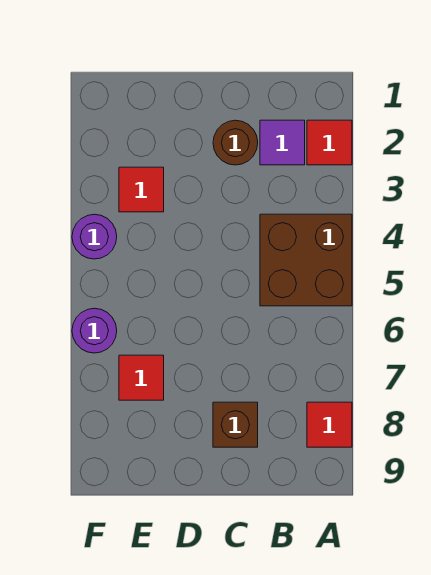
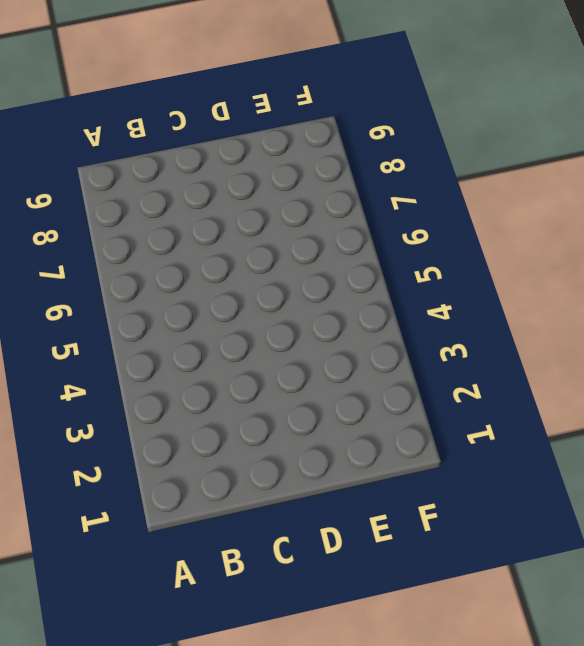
none -> red 1x1 tile [307,120,352,165]
none -> brown 2x2 brick [260,214,352,306]

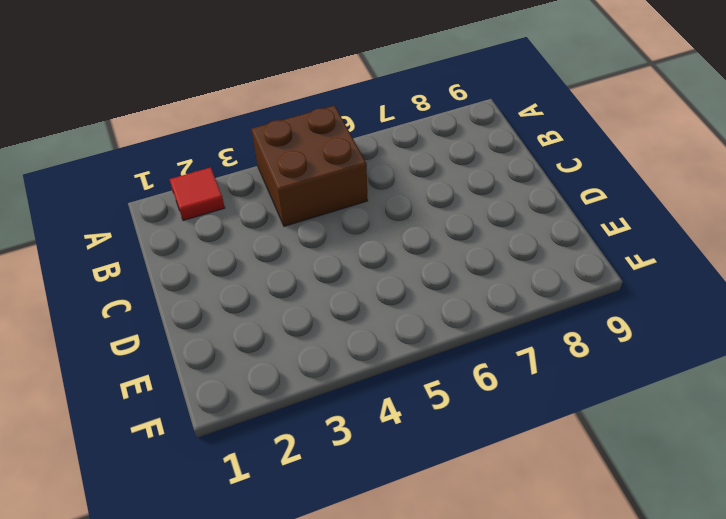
none -> red 1x1 tile [307,402,352,447]
none -> purple 1x1 tile [260,120,305,165]

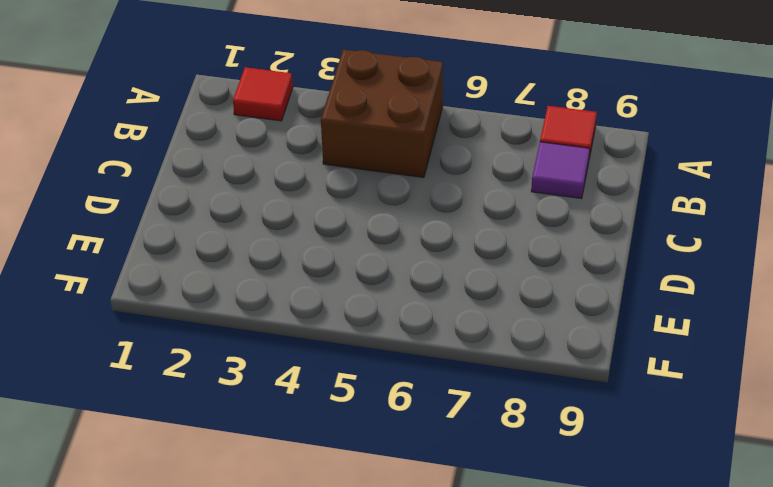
purple 1x1 tile [531,142,590,199] -> purple 1x1 tile moved to [260,120,305,165]
none -> brown 1x1 round brick [213,120,258,165]
none -> brown 1x1 brick [213,402,258,447]

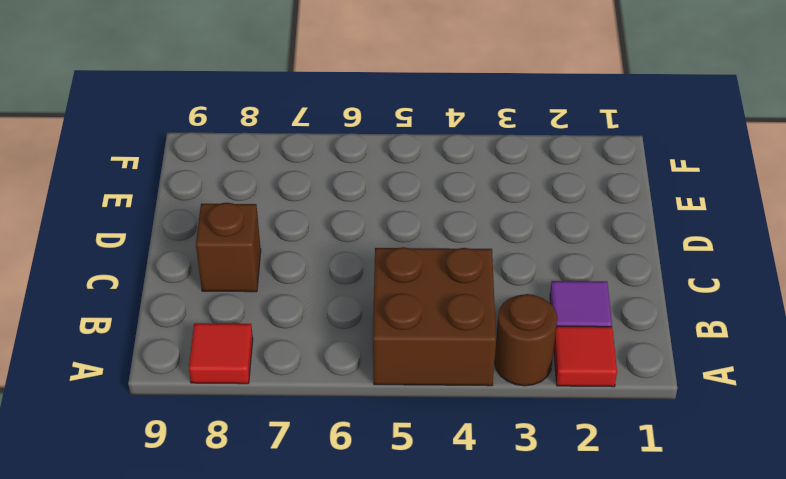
brown 1x1 round brick [495,294,557,386] -> brown 1x1 round brick moved to [213,120,258,165]
none -> red 1x1 tile [119,167,164,212]
none -> red 1x1 tile [119,355,164,400]

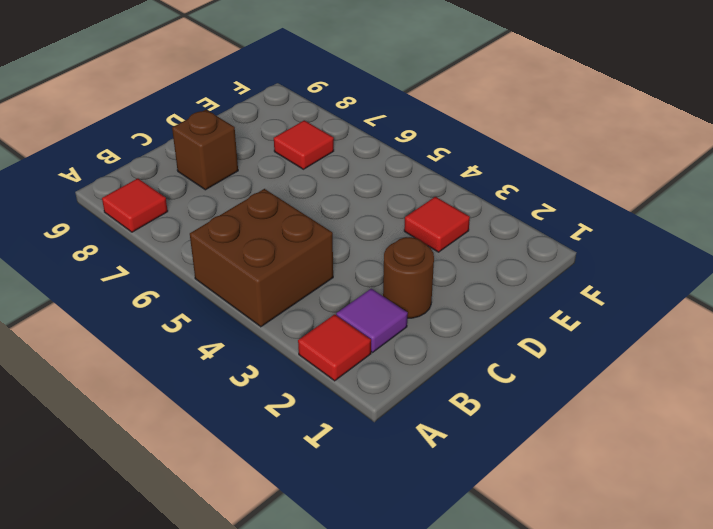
none -> purple 1x1 round brick [72,214,117,259]
none -> purple 1x1 round brick [72,308,117,353]

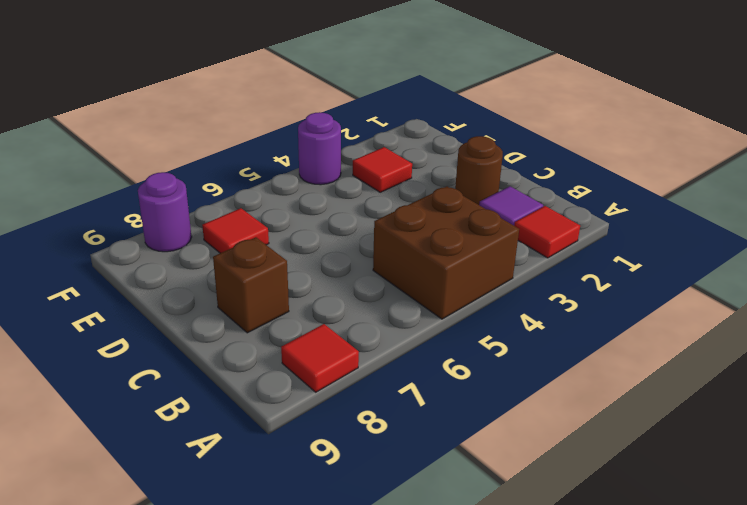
purple 1x1 round brick [138,172,192,252] -> purple 1x1 round brick moved to [72,308,117,353]

